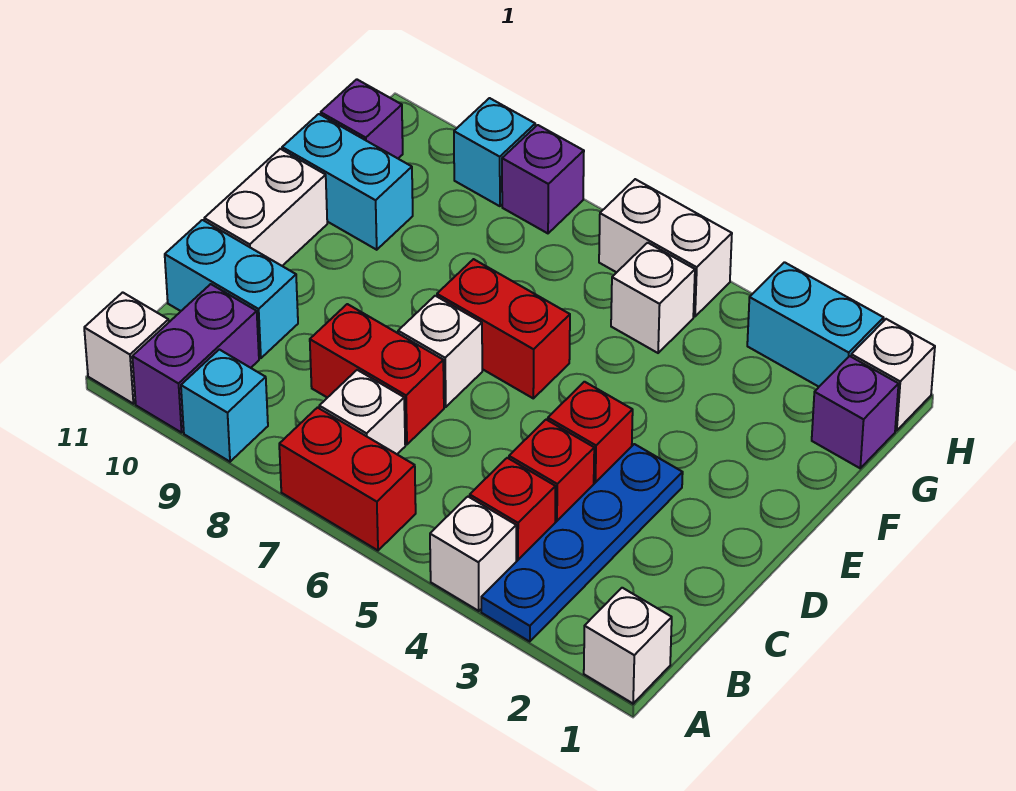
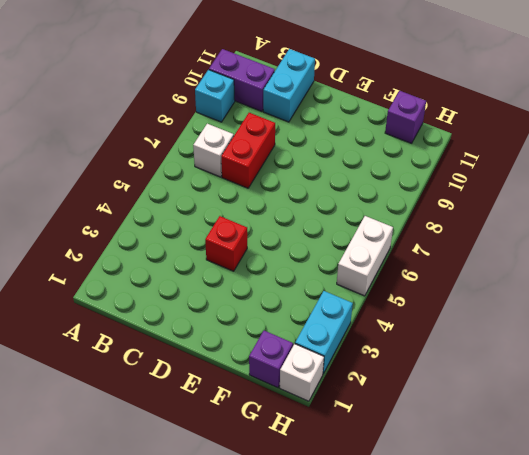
none -> white 1x1 brick [584,588,672,704]
none -> blue 1x4 plate [481,444,683,642]
none -> white 1x1 brick [430,497,516,611]

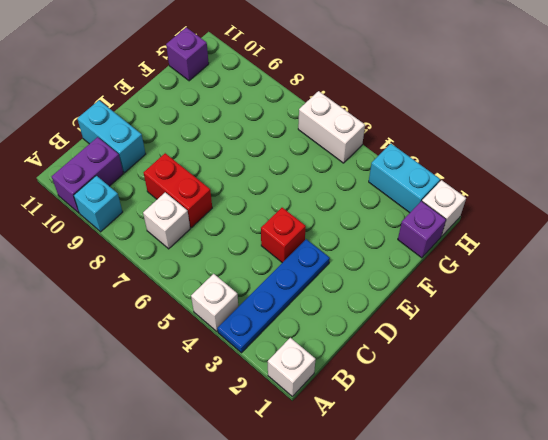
none -> red 1x2 brick [279,408,416,550]
none -> white 1x1 brick [84,292,169,404]
none -> red 1x1 brick [470,458,555,562]

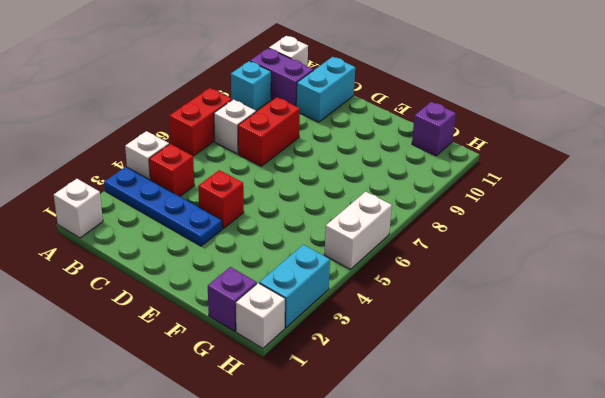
none -> red 1x1 brick [509,420,594,523]
none -> white 1x1 brick [398,296,482,407]
none -> white 1x2 brick [204,149,327,266]

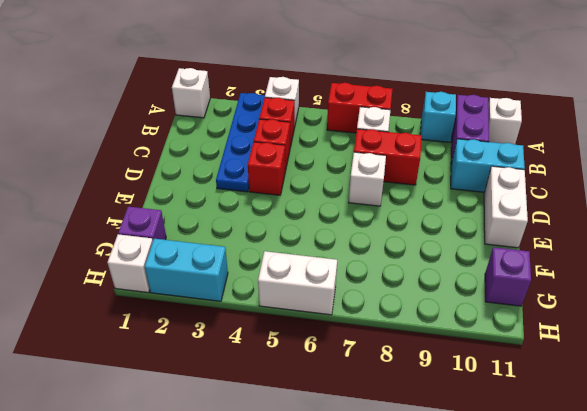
none -> red 1x2 brick [437,259,570,398]
none -> cyan 1x2 brick [282,114,413,250]
none -> white 1x1 brick [611,243,695,353]

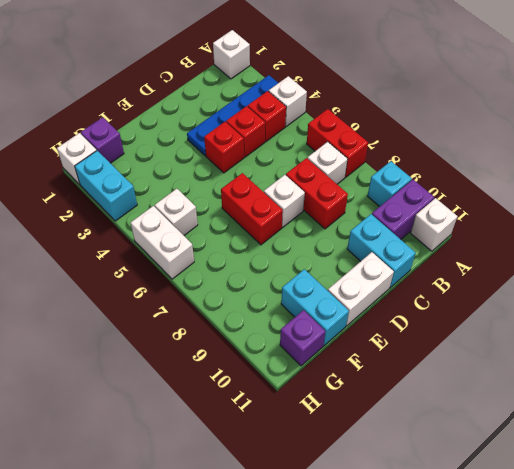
none -> purple 1x1 brick [502,125,584,233]
none -> cyan 1x1 brick [454,98,535,206]

